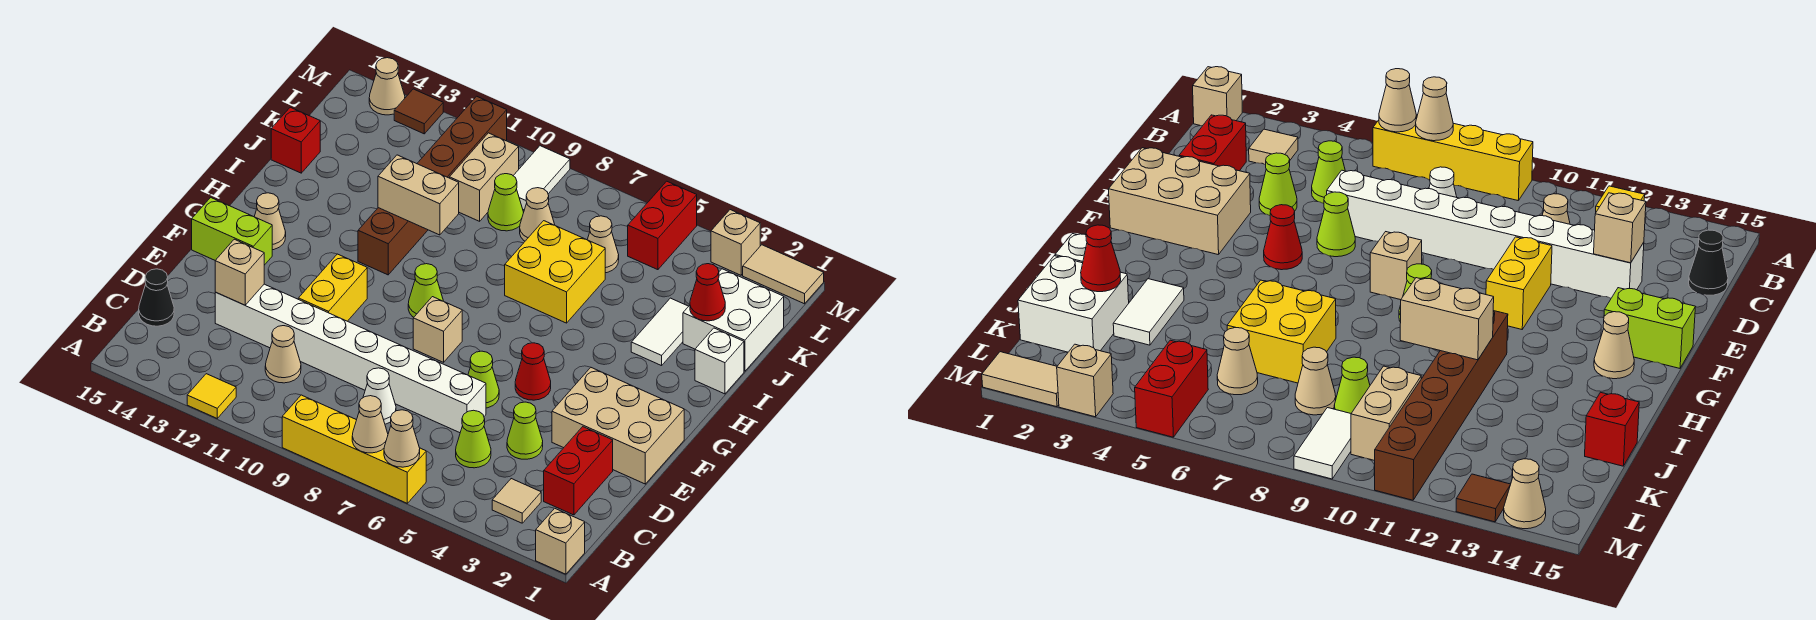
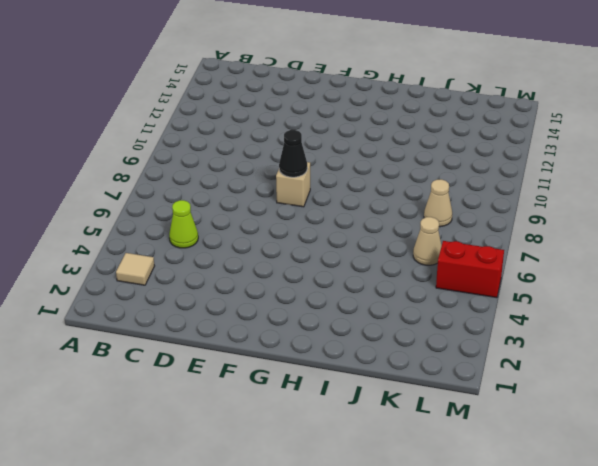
black 1x1 cone [279,130,307,177] -> black 1x1 cone moved to [139,269,174,326]
none -> tan 1x1 brick [536,508,585,574]
none -> yellow 1x4 brick [282,395,426,503]
none -> yellow 1x1 tile [187,374,236,418]
none -> red 1x2 brick [544,427,613,515]

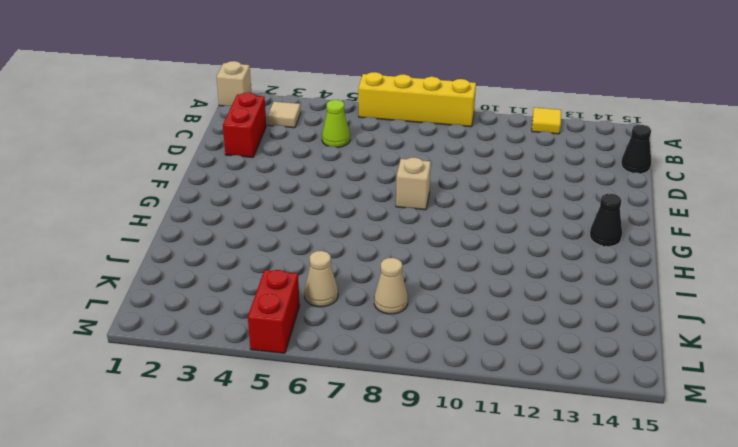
black 1x1 cone [590,194,622,246] -> tan 1x1 cone [254,193,286,250]
none -> white 1x1 cone [363,368,396,424]
none -> tan 1x1 cone [265,326,301,383]
none -> lime 1x1 cone [507,402,543,459]
none -> white 1x8 brick [215,284,486,433]

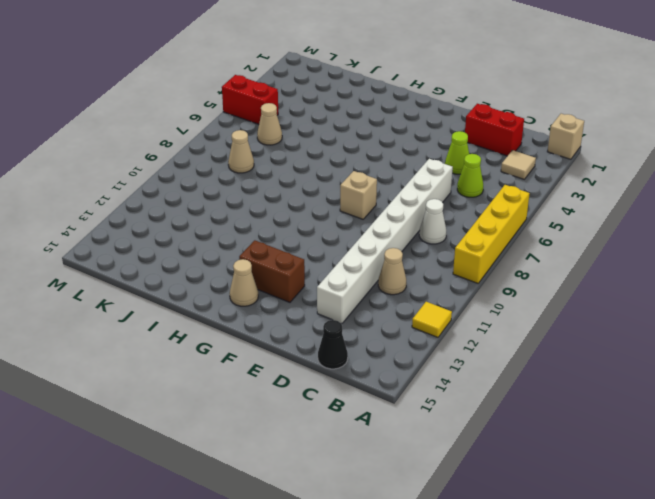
brown 1x2 brick [239,240,305,302] -> none
none -> tan 2x3 brick [552,368,684,484]
none -> lime 1x1 cone [468,351,499,408]
none -> yellow 1x2 brick [298,254,367,321]
none -> red 1x1 cone [515,343,551,400]

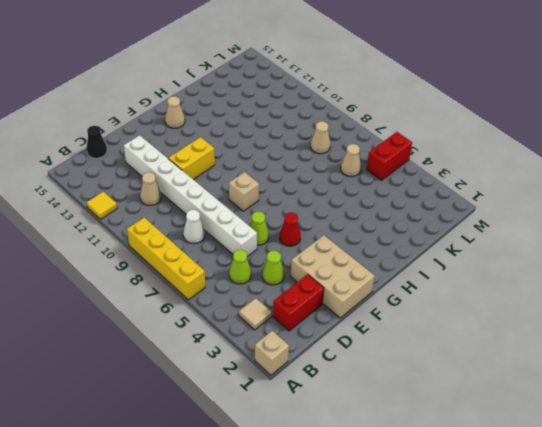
none -> lime 1x2 brick [192,197,272,265]
none -> lime 1x1 cone [408,264,443,317]
none -> brown 1x6 brick [358,96,507,275]
none -> white 1x1 brick [695,328,744,394]

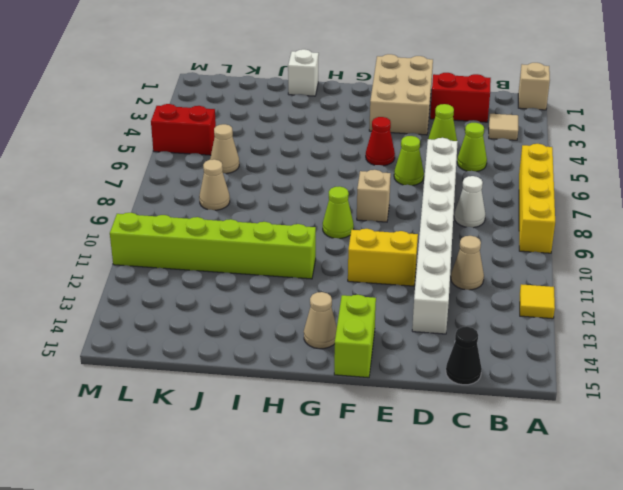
lime 1x6 brick [110,213,316,279] -> brown 1x6 brick [358,96,507,275]
none -> white 1x2 tile [631,298,689,366]
none -> yellow 2x2 brick [505,221,605,323]
none -> white 2x2 brick [683,269,784,371]
none -> red 1x1 brick [271,107,320,173]

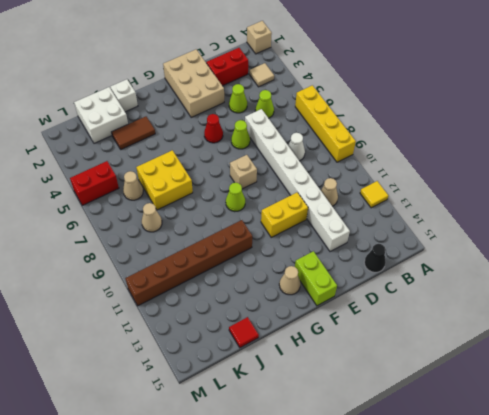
brown 1x2 tile [112,117,155,149] -> white 1x2 tile [631,298,689,366]
red 1x1 tile [229,317,259,348] -> red 1x1 brick [271,107,320,173]
none -> lime 1x1 cone [488,174,524,231]
none -> tan 1x2 brick [450,133,519,221]
none -> white 1x2 tile [513,146,570,210]
none -> tan 1x2 tile [743,245,824,304]

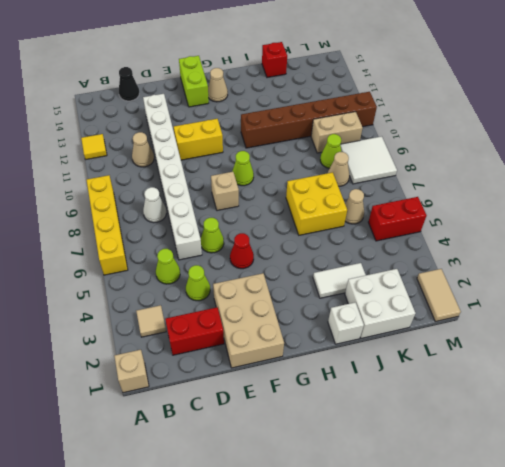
white 2x2 tile [341,136,397,184] -> white 1x2 tile [513,146,570,210]
none -> tan 1x1 brick [711,210,760,275]
none -> brown 1x1 tile [394,89,443,134]
none -> tan 1x1 cone [369,58,405,115]
none -> tan 1x1 cone [384,410,420,467]

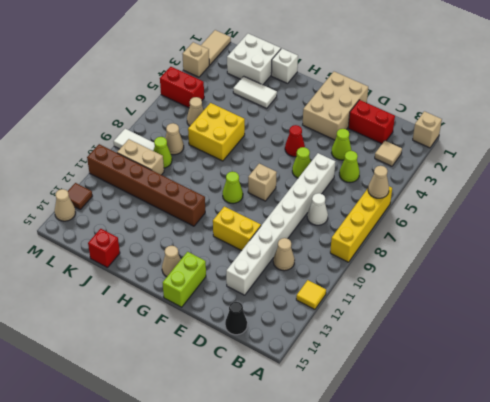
none -> tan 1x1 cone [352,396,388,453]
none -> tan 1x1 brick [215,239,264,305]
none -> tan 1x2 brick [378,155,459,235]
none -> red 1x1 cone [690,264,725,321]

